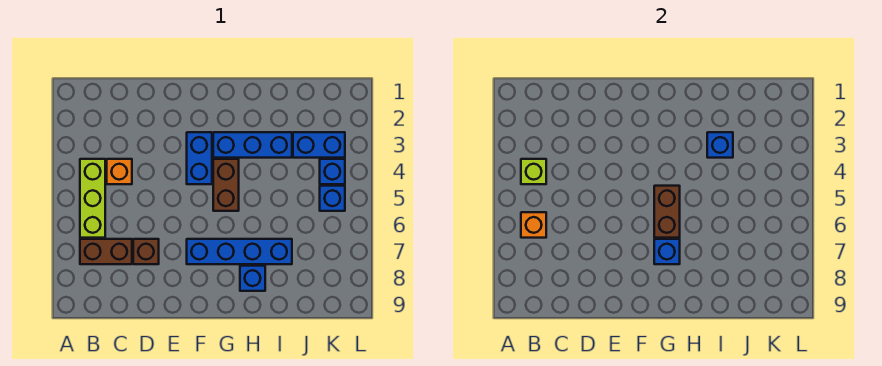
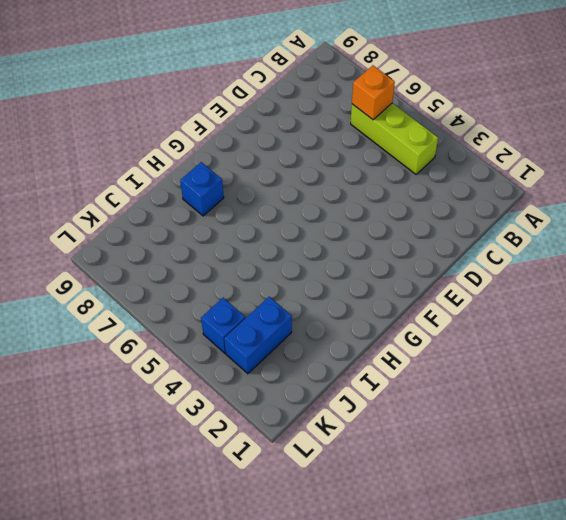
none -> brown 1x2 brick [80,239,132,264]
none -> orange 1x1 brick [107,159,132,184]
none -> brown 1x1 brick [133,239,159,264]

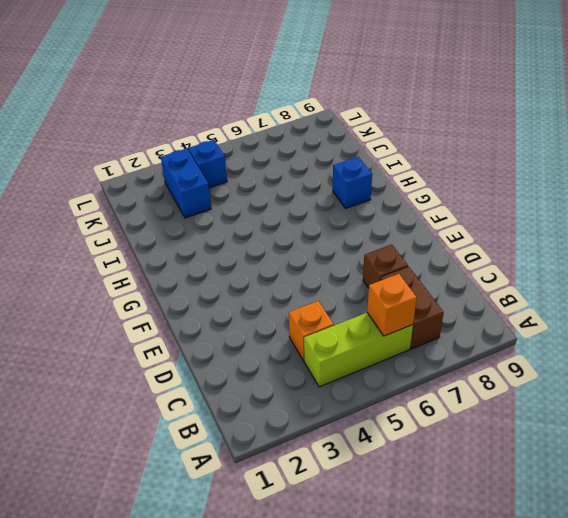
none -> blue 1x2 brick [187,132,212,184]
none -> blue 1x4 brick [187,239,292,264]
none -> blue 1x3 brick [213,132,292,158]

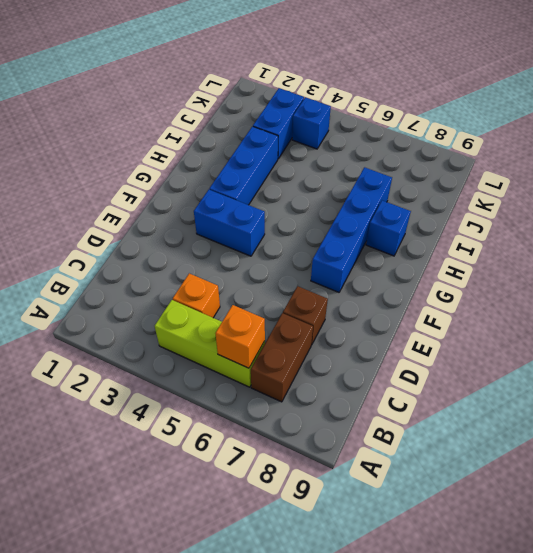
none -> brown 1x2 brick [213,159,239,211]
none -> blue 1x1 brick [320,186,345,211]
none -> lime 1x1 brick [521,159,546,184]

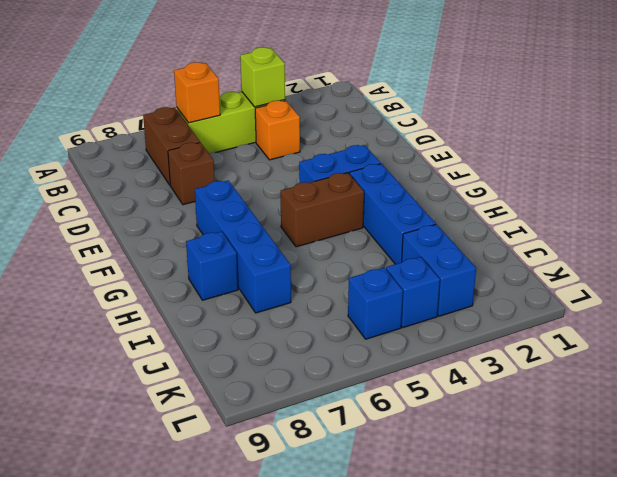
none -> brown 1x2 brick [654,186,680,238]
none -> blue 1x1 brick [654,239,680,264]
none -> blue 1x1 brick [707,132,733,158]

